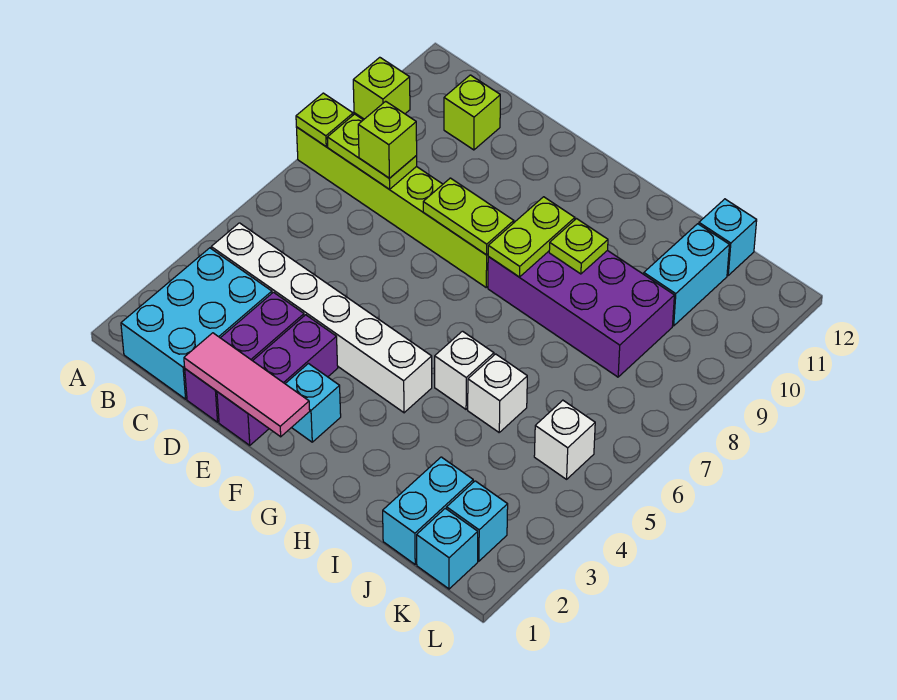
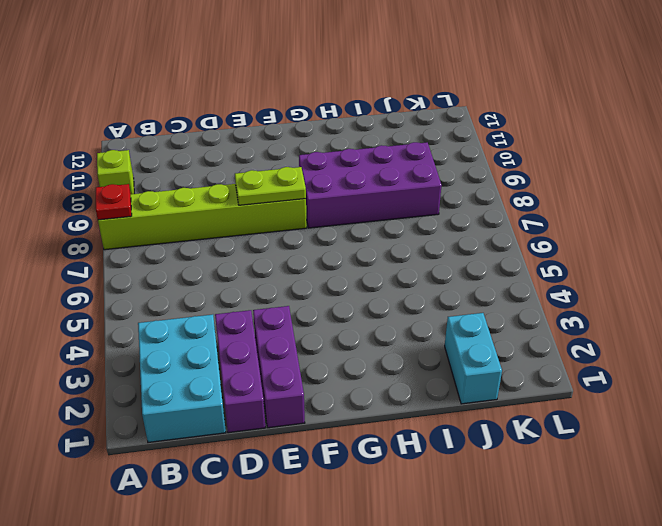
red 1x1 plate [96,184,132,220] -> lime 1x1 plate [296,93,353,146]
none -> white 1x6 brick [211,223,432,413]
none -> lime 1x1 brick [444,75,500,150]
none -> cyan 1x1 brick [285,364,341,442]

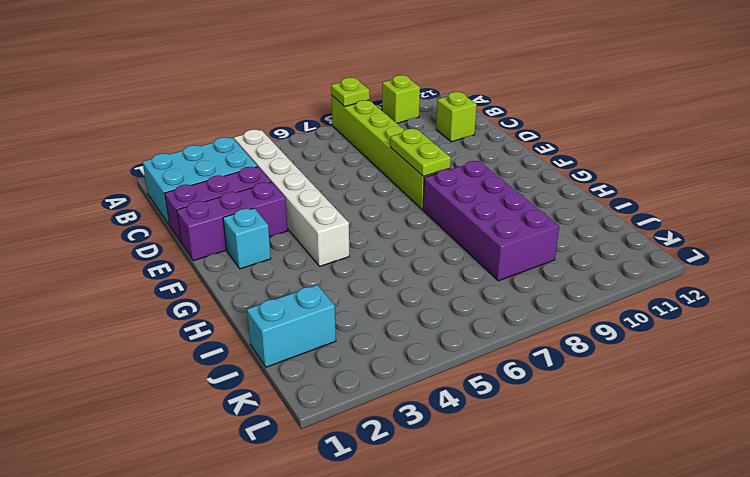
none -> white 1x1 brick [435,331,494,409]
none -> white 1x1 brick [468,354,527,432]
none -> cyan 1x2 brick [644,224,729,326]

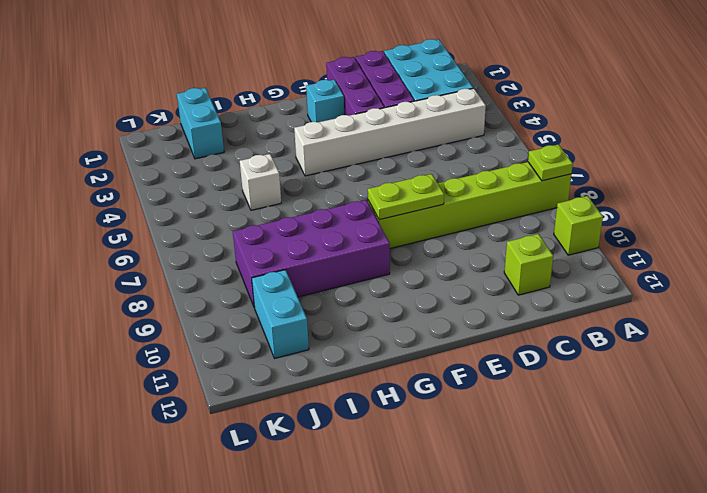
none -> white 1x1 brick [435,331,494,409]
none -> cyan 1x1 brick [699,199,757,275]
none -> cyan 1x1 brick [417,508,478,589]

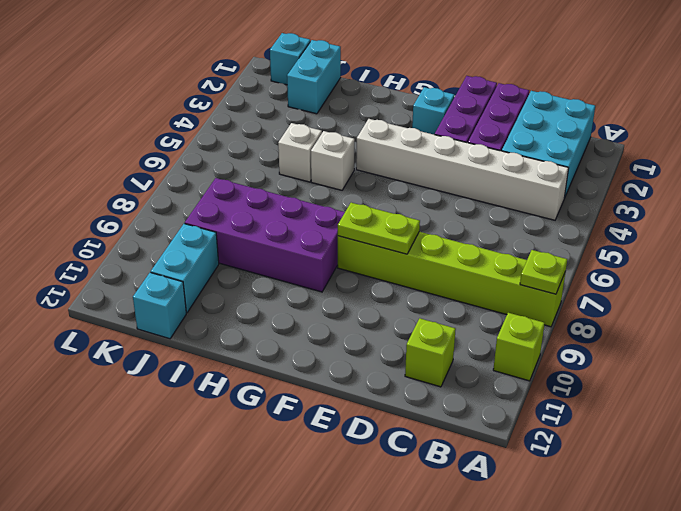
none -> cyan 1x1 brick [447,481,508,561]
none -> white 1x1 brick [534,400,595,479]
none -> lime 1x2 plate [327,114,417,189]

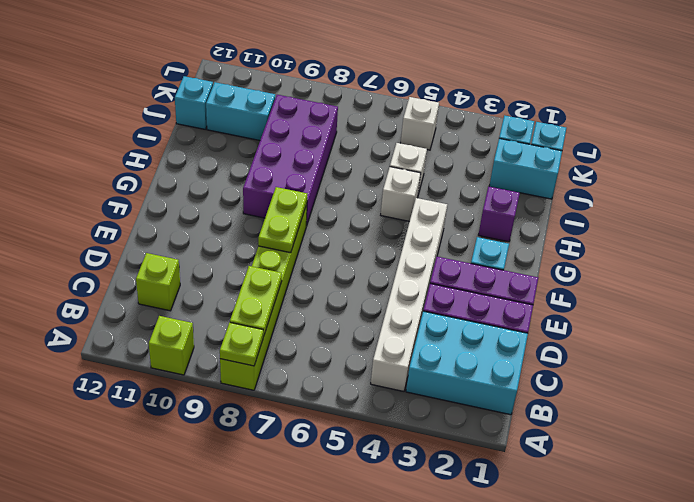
purple 1x1 brick [478,186,520,242] -> none
none -> pink 1x3 tile [184,333,310,437]
none -> lime 1x2 plate [488,197,575,277]
none -> lime 1x1 plate [549,219,608,274]

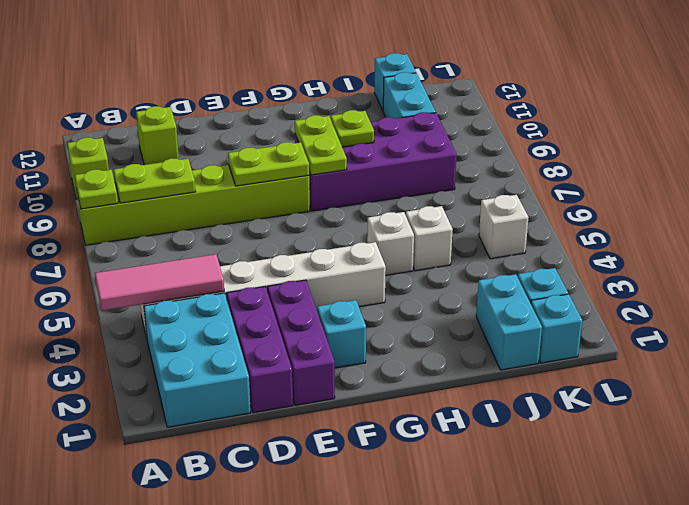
pink 1x3 tile [95,254,224,311] -> pink 1x3 tile moved to [184,333,310,437]
none -> lime 1x1 brick [358,101,417,178]

